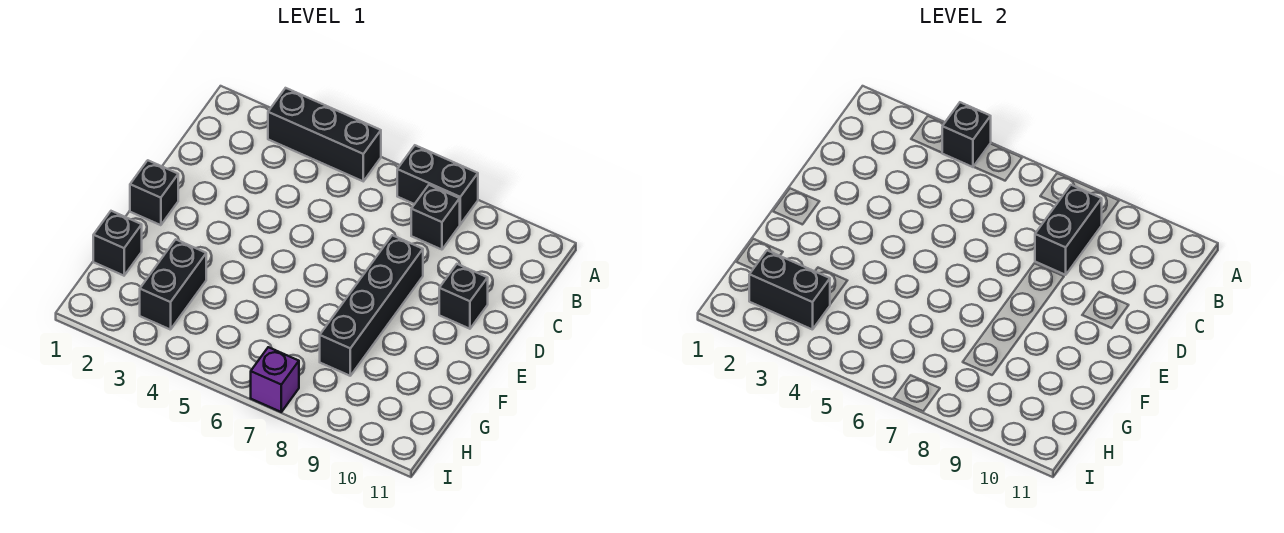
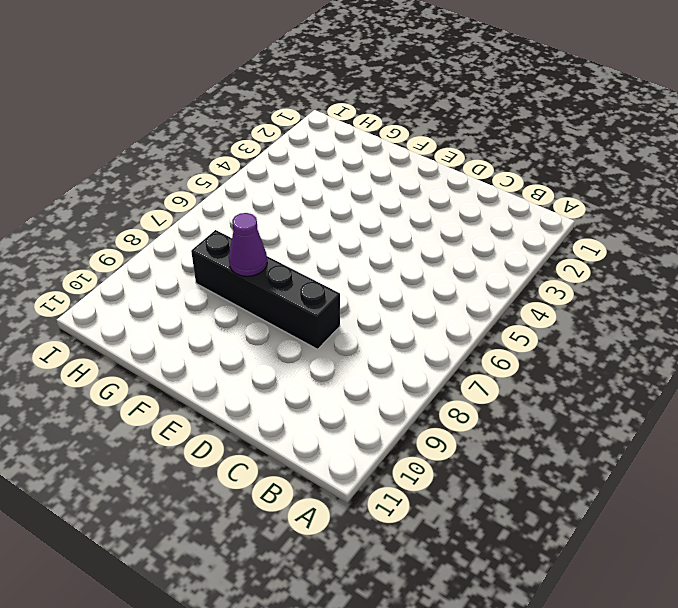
purple 1x1 cone [229,213,267,276] -> none
none -> black 1x3 brick [268,88,381,181]
none -> black 1x2 brick [397,145,478,224]
none -> black 1x1 brick [411,185,460,250]

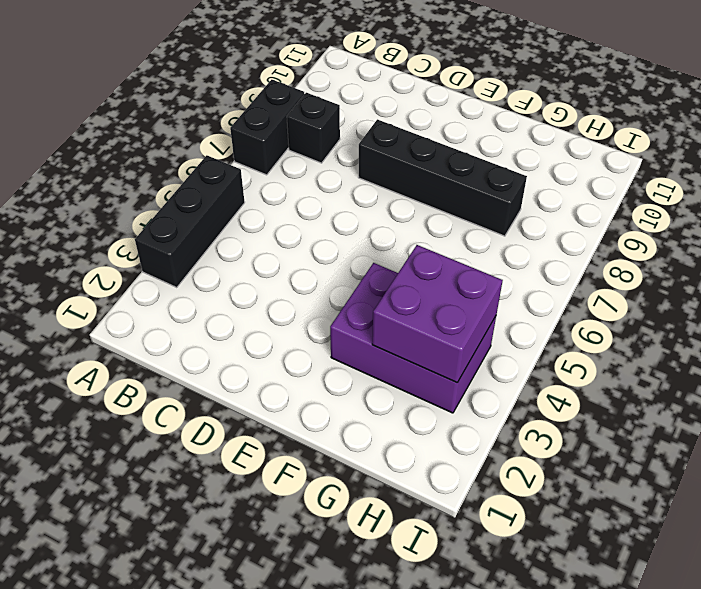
purple 2x3 brick [330,263,496,413] -> black 1x2 brick [140,239,206,330]
purple 2x2 brick [372,245,503,383] -> black 1x2 brick [749,250,830,330]
none -> black 1x1 brick [439,264,488,329]
none -> black 1x1 brick [130,160,178,225]
none -> black 1x1 brick [93,211,142,276]

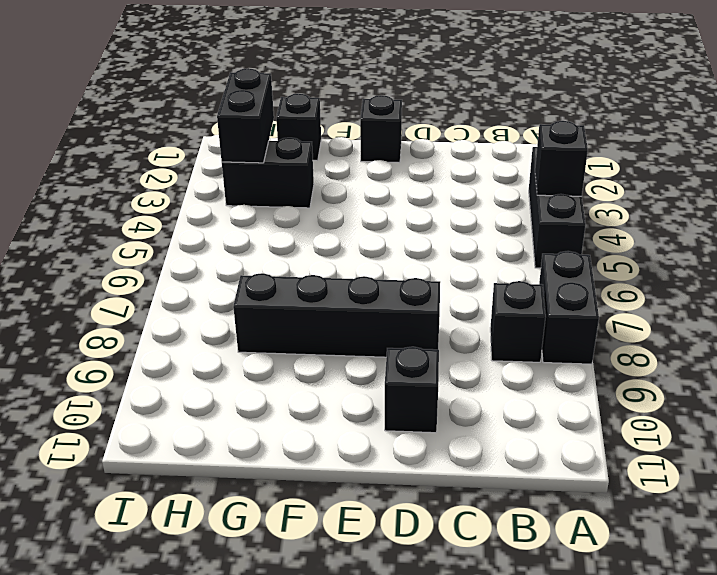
none -> purple 1x1 brick [251,347,299,412]
none -> black 1x2 brick [1035,185,1102,275]

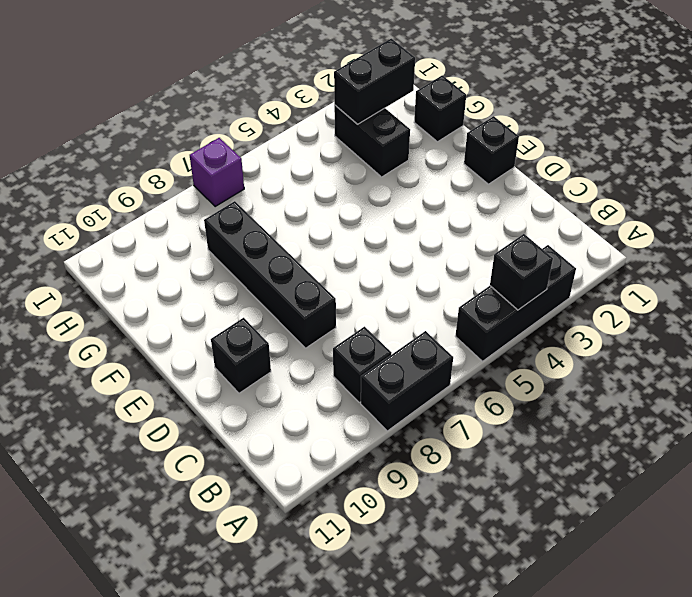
none -> black 1x2 brick [1035,185,1102,275]

